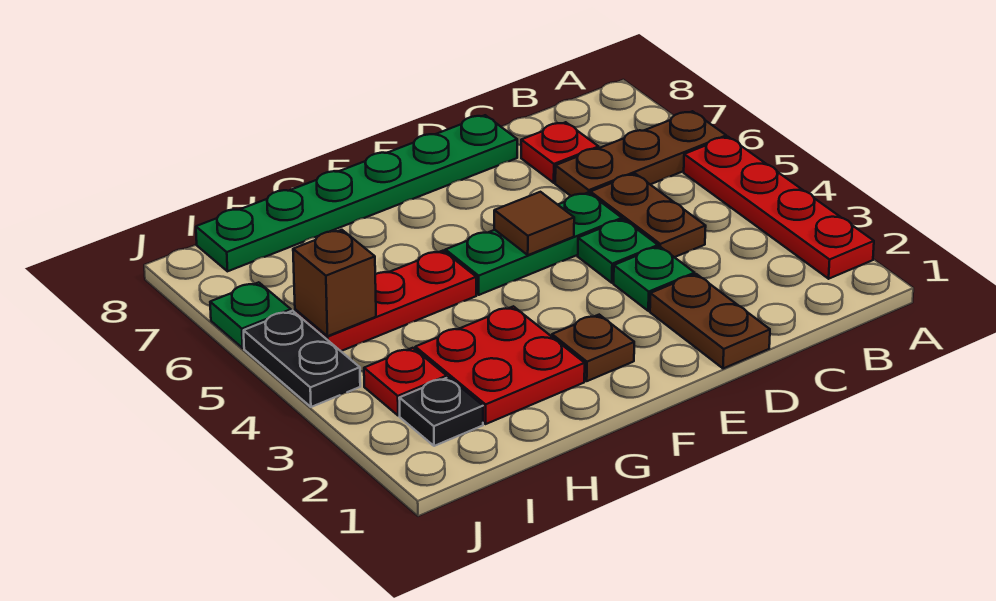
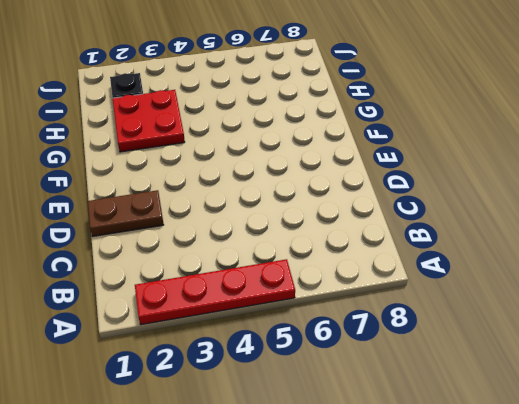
none -> brown 1x3 plate [555,111,726,196]
none -> brown 1x2 plate [590,174,706,257]
none -> red 1x1 plate [521,122,599,183]

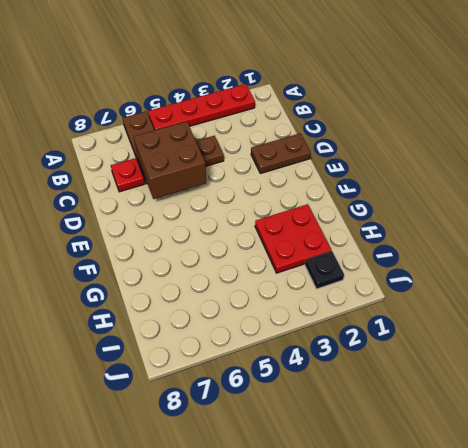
brown 2x2 brick [134,121,206,199] -> none
none -> green 1x1 plate [614,246,695,311]
none -> green 1x1 plate [578,219,658,283]
none -> green 1x3 plate [445,193,622,295]

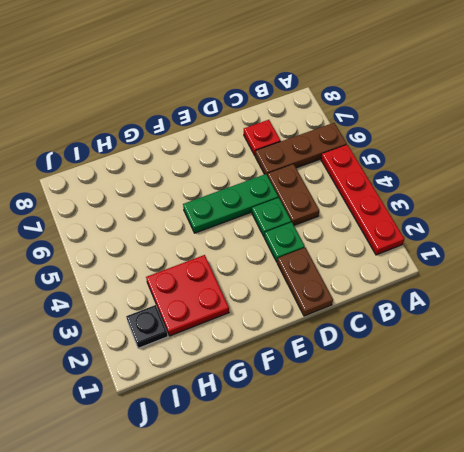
none -> green 1x6 plate [196,115,517,271]
none -> brown 1x1 plate [552,315,634,381]
none -> red 1x3 plate [295,251,476,351]

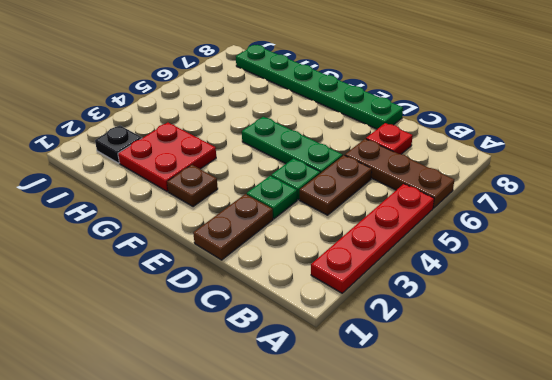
none -> red 1x3 plate [295,251,476,351]
none -> red 1x1 plate [364,348,447,416]
none -> black 1x2 plate [244,311,360,407]

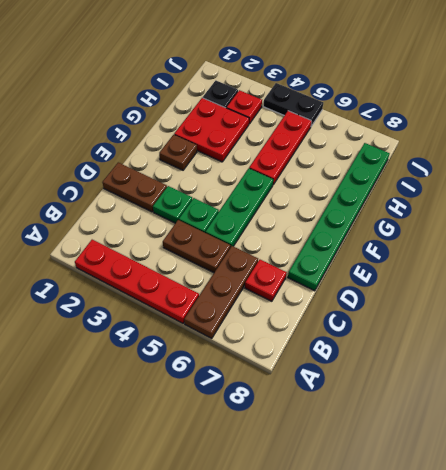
none -> green 1x1 plate [210,282,291,348]
none -> brown 1x1 tile [494,192,574,255]
none -> brown 1x1 brick [293,230,376,336]

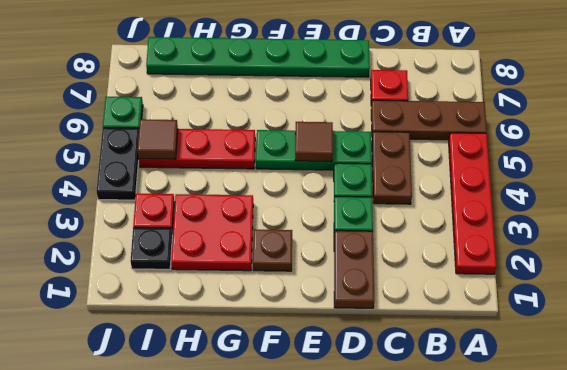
brown 1x1 tile [138,119,178,159] -> brown 1x1 brick [293,230,376,336]

